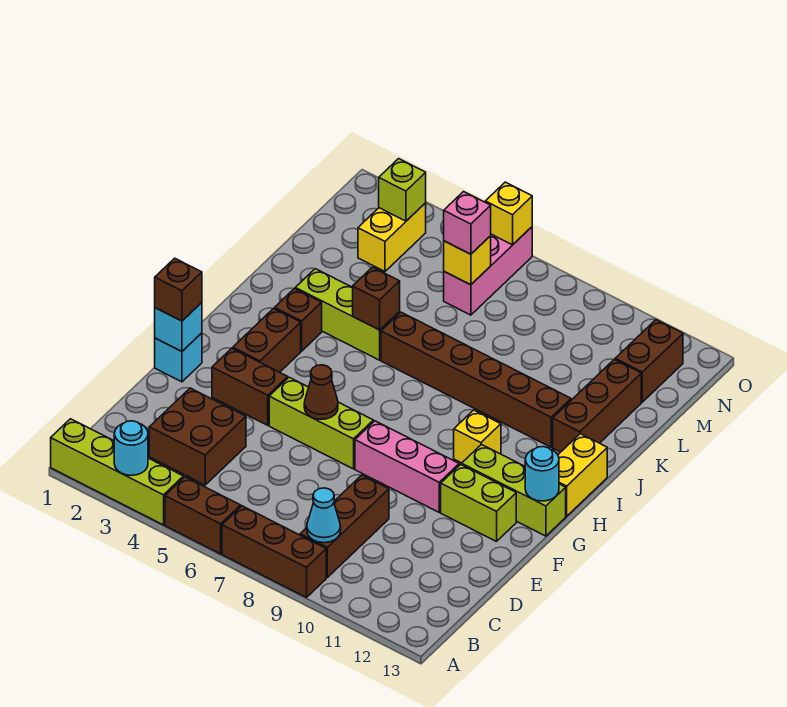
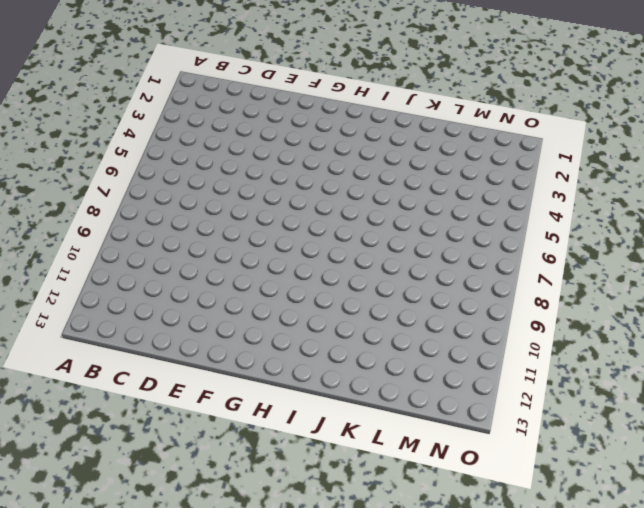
none -> lime 1x4 brick [51,419,183,525]
none -> brown 1x2 brick [165,477,241,554]
none -> brown 1x3 brick [222,506,326,598]
none -> brown 1x3 brick [300,475,389,577]

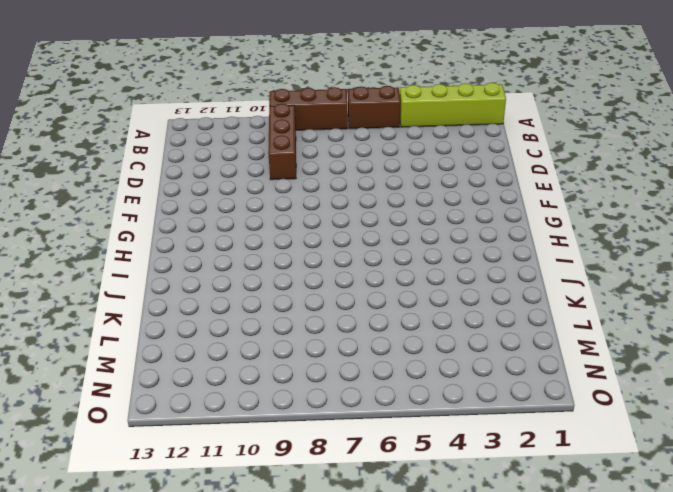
none -> brown 2x2 brick [149,388,246,485]
none -> cyan 1x1 brick [155,333,202,382]
none -> brown 1x2 brick [212,348,288,425]
none -> lime 1x3 brick [269,377,373,469]

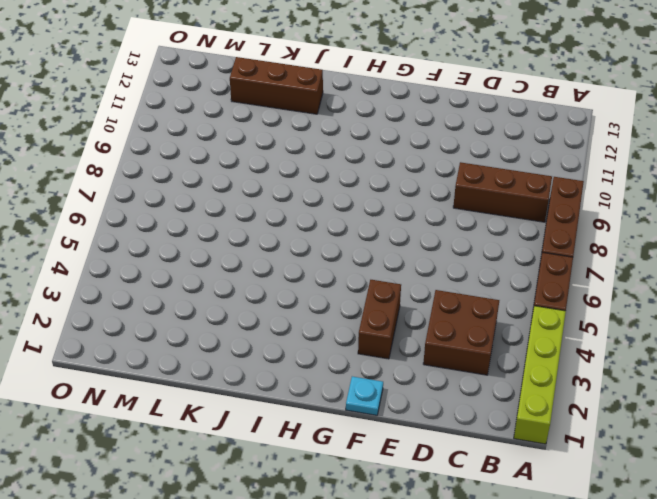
cyan 1x1 plate [346,376,383,415] -> cyan 1x1 brick [155,333,202,382]
none -> lime 1x3 brick [269,377,373,469]
none -> pink 1x3 brick [355,421,459,512]
none -> lime 1x2 brick [441,464,516,542]
none -> brown 1x2 brick [233,309,301,372]

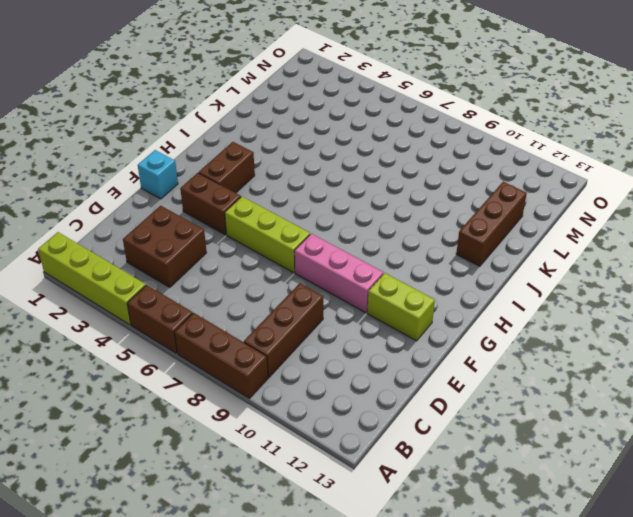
none -> lime 1x3 brick [462,445,566,536]
none -> yellow 1x1 brick [454,410,501,463]
none -> yellow 1x2 brick [558,434,607,516]
none -> brown 1x1 brick [275,289,322,351]

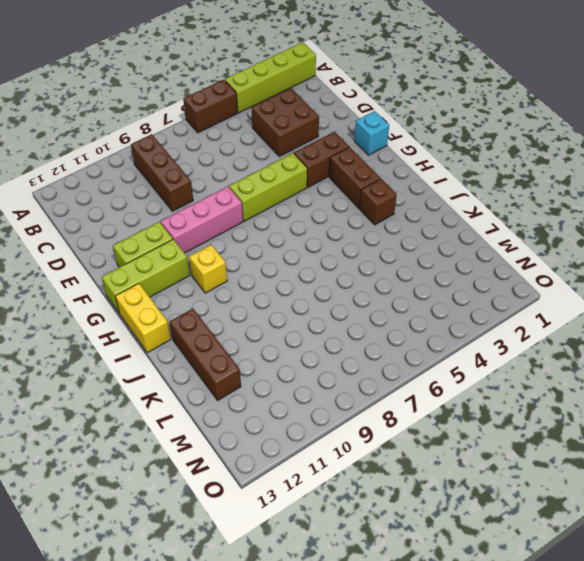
none -> brown 1x3 brick [222,506,326,598]
none -> lime 1x3 brick [295,269,400,360]
none -> brown 1x6 brick [381,312,571,447]
none -> yellow 1x2 brick [358,203,426,271]

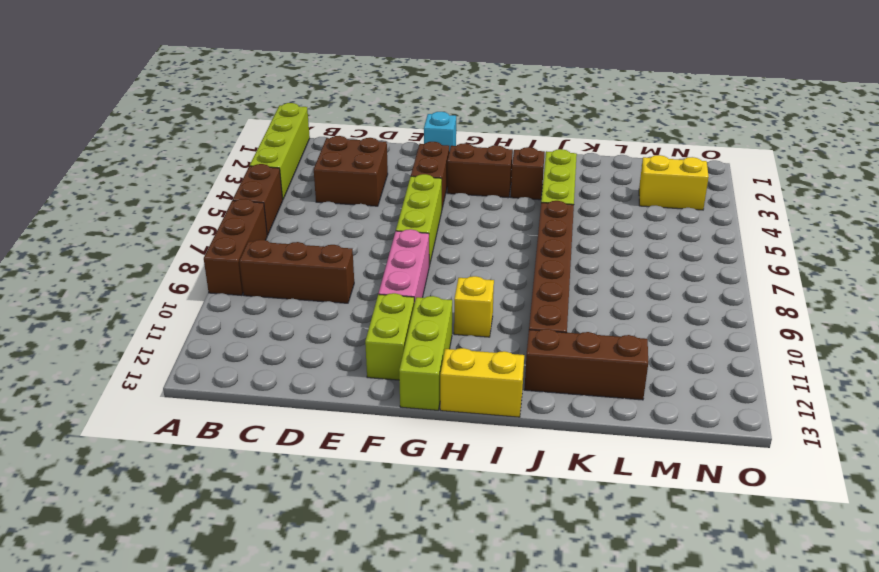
none -> pink 1x3 brick [444,227,532,315]
none -> brown 1x2 brick [615,320,683,402]
none -> cyan 1x1 round brick [114,421,148,475]
none -> cyan 1x1 cone [307,488,341,543]

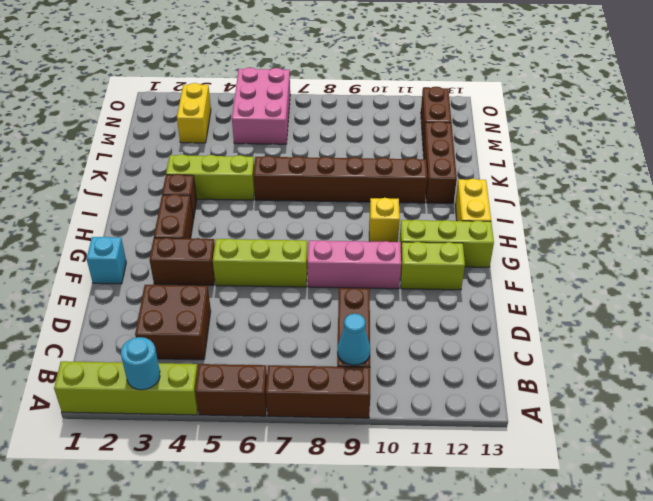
pink 2x3 brick [232,68,290,144] -> pink 1x3 brick [444,227,532,315]
none -> cyan 1x1 brick [155,303,202,351]
none -> brown 1x1 cone [304,365,338,419]
none -> cyan 1x1 round brick [525,447,559,501]
none -> brown 1x1 brick [352,267,400,330]

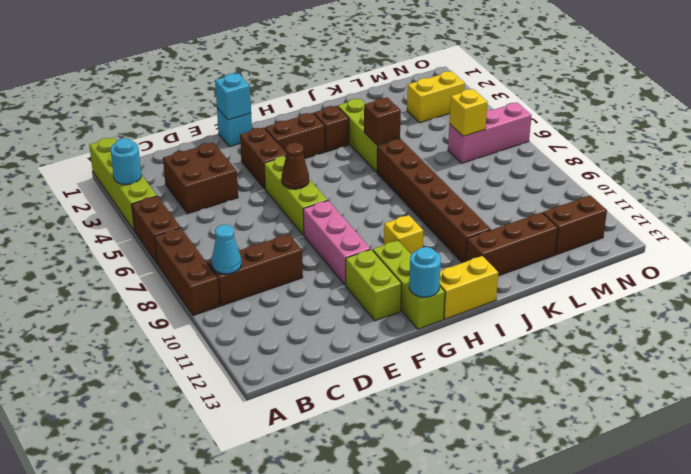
none -> lime 1x1 brick [379,159,426,221]
none -> yellow 1x1 brick [485,182,532,245]
none -> brown 1x1 brick [155,258,202,321]
none -> pink 1x1 brick [444,192,491,254]

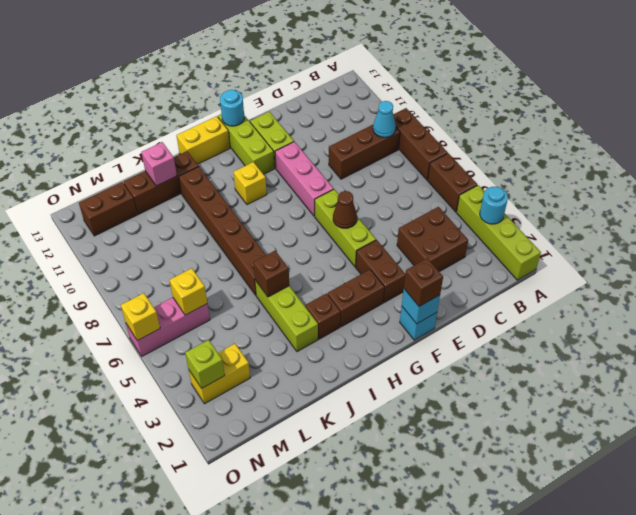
pink 1x1 brick [142,142,177,186] -> pink 1x1 brick moved to [444,192,491,254]

